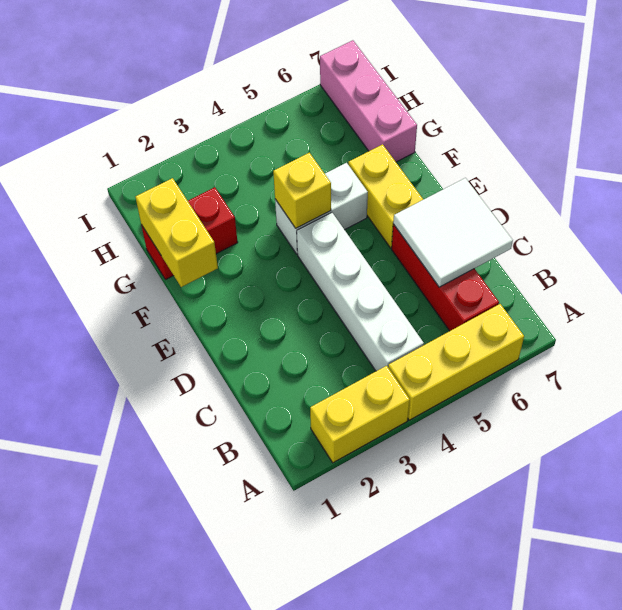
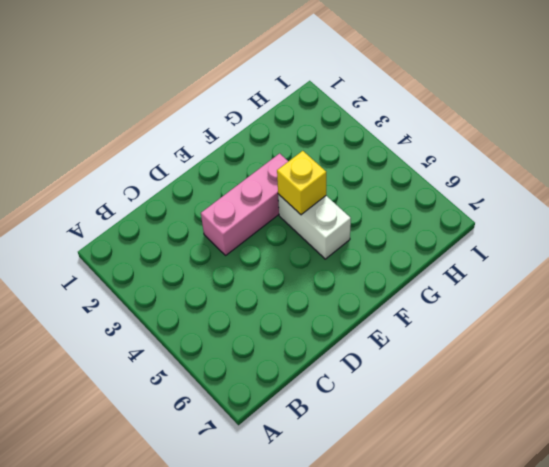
pink 1x3 brick [201,153,288,255] -> pink 1x3 brick moved to [320,40,417,162]
none -> yellow 1x2 brick [310,366,410,463]
none -> yellow 1x3 brick [388,304,524,420]

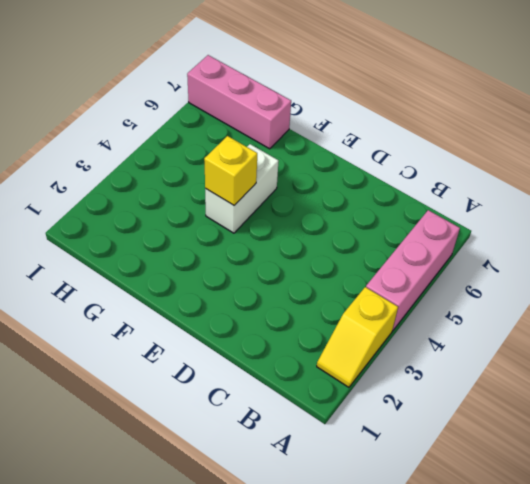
yellow 1x2 slope [317,287,398,387] -> yellow 1x2 brick [310,366,410,463]
pink 1x3 brick [366,210,460,331] -> yellow 1x3 brick [388,304,524,420]
none -> white 1x4 brick [297,213,424,371]
none -> red 1x3 brick [392,224,499,331]

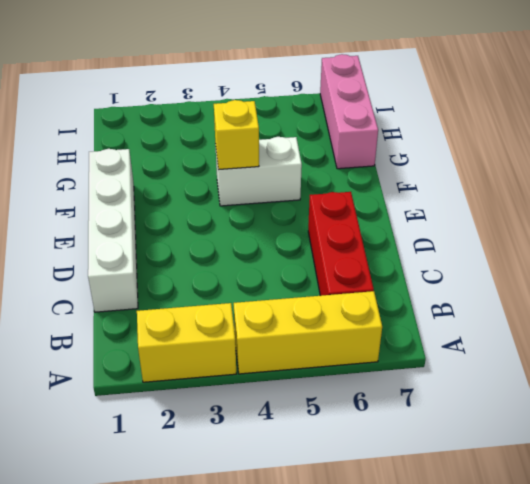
white 1x4 brick [88,149,138,312] -> white 1x4 brick moved to [297,213,424,371]
none -> yellow 1x2 brick [348,144,423,248]
none -> red 1x2 brick [141,187,238,280]

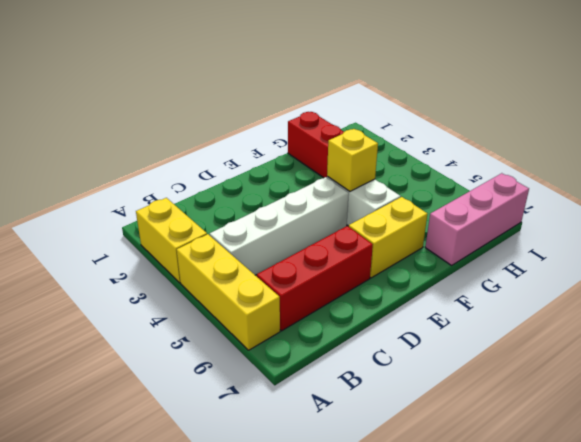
none -> white 2x2 tile [393,178,513,287]
none -> yellow 1x2 brick [136,178,218,287]

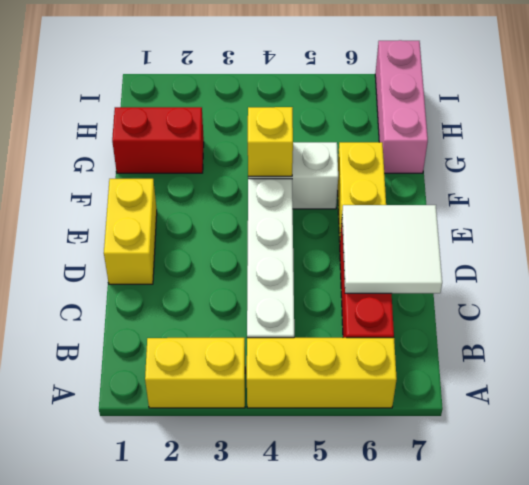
yellow 1x2 brick [104,179,157,284] -> yellow 1x2 brick moved to [136,178,218,287]

